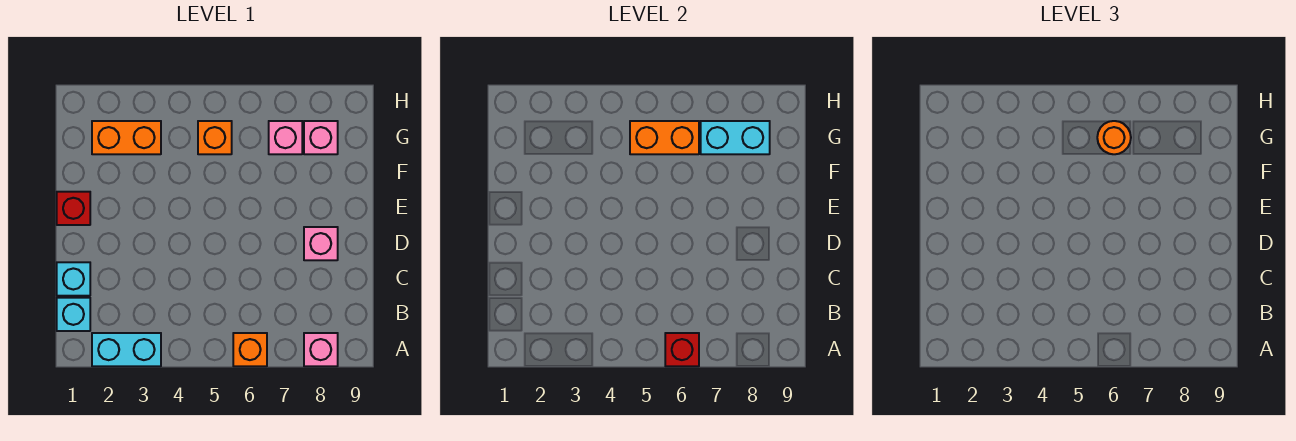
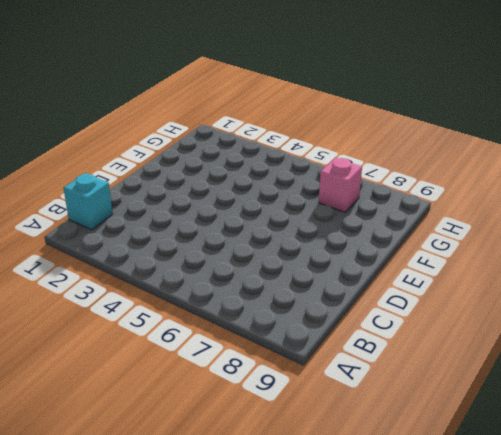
none -> cyan 1x2 brick [92,333,161,366]
none -> orange 1x1 brick [233,333,267,366]
none -> pink 1x1 brick [304,333,338,366]

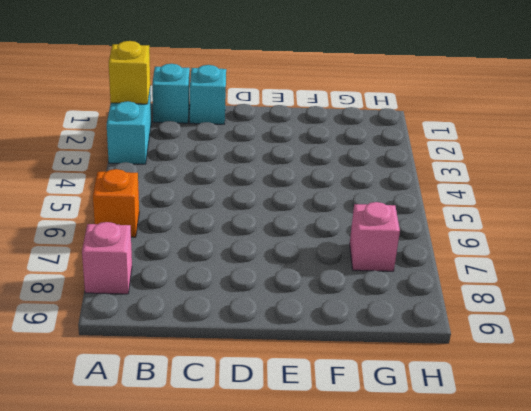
yellow 1x1 brick [109,41,150,104] -> none
none -> pink 1x1 brick [304,227,338,260]
none -> red 1x1 brick [57,192,90,225]
none -> orange 1x2 brick [92,121,161,154]

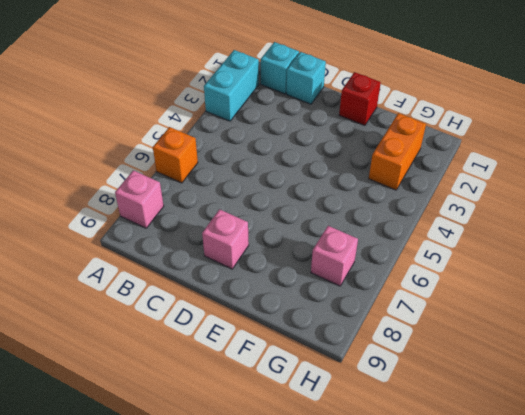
none -> orange 1x1 brick [198,121,232,154]
none -> pink 1x1 brick [304,121,338,154]
none -> red 1x1 brick [665,333,699,366]

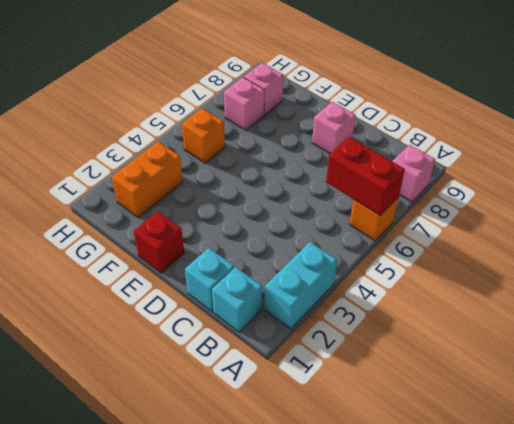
red 1x2 brick [326,137,405,215] -> red 1x1 brick [665,333,699,366]
none -> orange 1x2 brick [630,121,699,154]
none -> cyan 1x2 brick [701,121,770,154]
none -> orange 1x1 round brick [1097,121,1131,154]

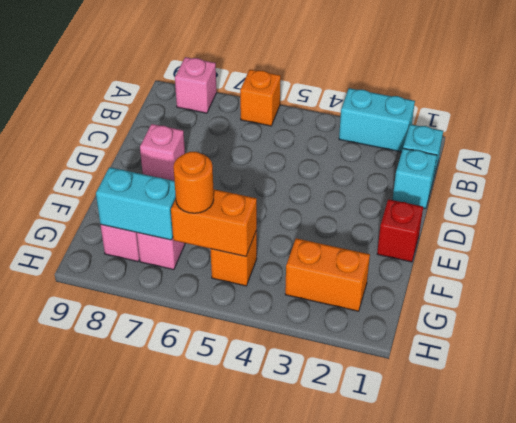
none -> red 1x1 brick [665,333,699,366]

